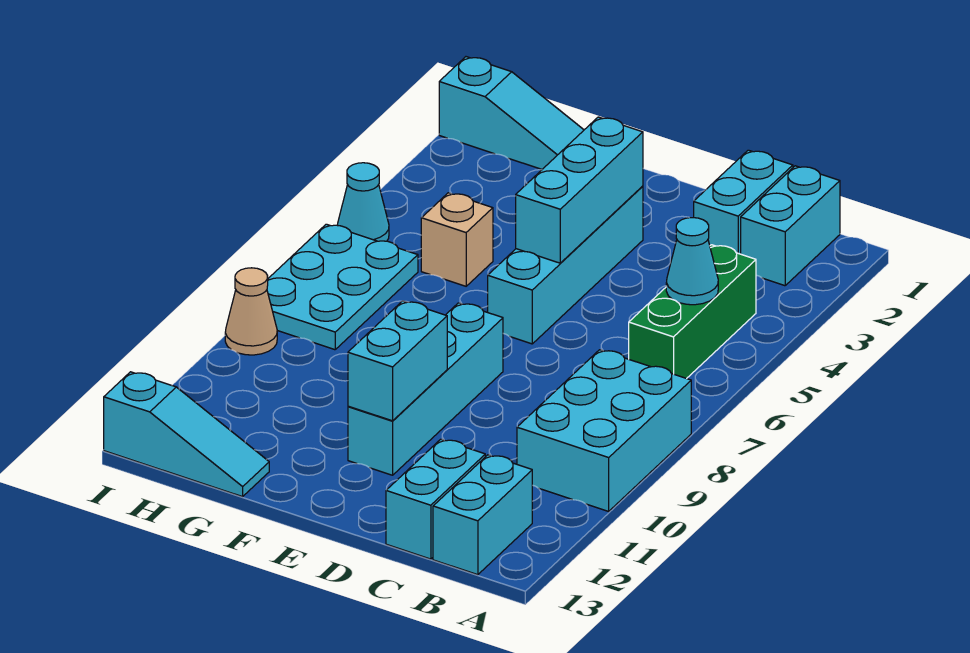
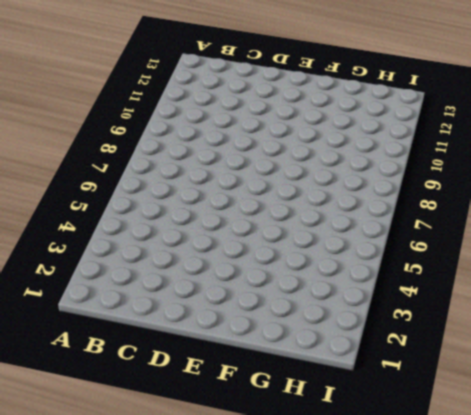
none -> cyan 2x3 brick [517,350,691,511]
none -> cyan 1x2 brick [741,166,840,286]
none -> green 1x3 brick [629,245,756,379]

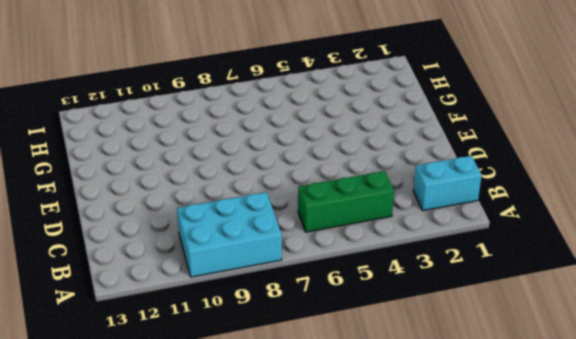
none -> cyan 1x2 brick [433,455,532,575]
none -> cyan 1x2 brick [694,150,793,254]
none -> cyan 1x2 brick [386,439,485,559]

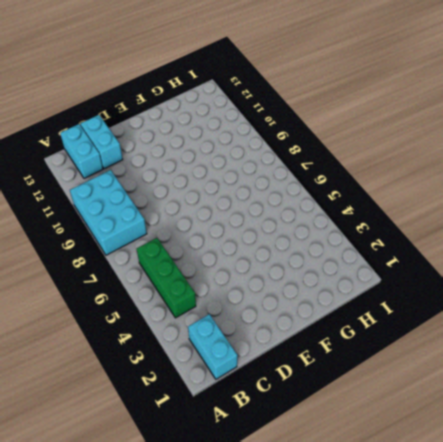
none -> cyan 1x2 brick [694,150,793,254]
none -> cyan 1x4 brick [488,186,643,344]
none -> cyan 1x4 brick [348,303,503,475]

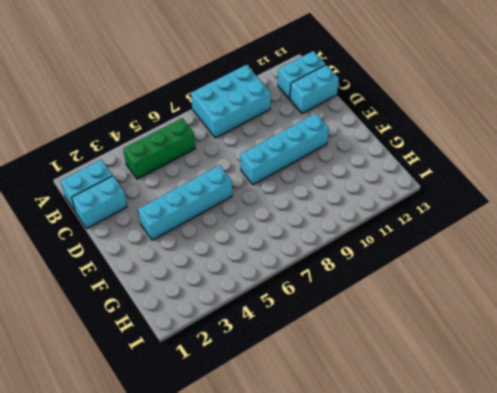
none -> cyan 1x3 slope [439,57,584,169]
none -> tan 1x1 brick [421,193,493,286]
none -> cyan 1x3 slope [104,372,269,497]

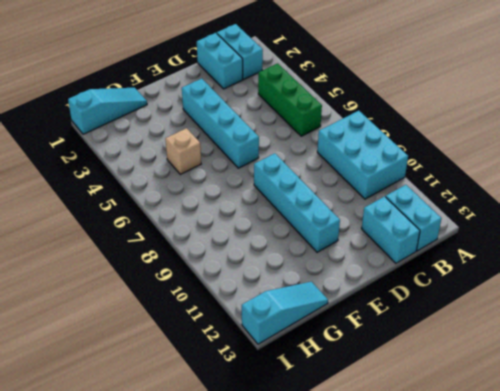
none -> cyan 2x3 plate [267,224,418,350]
none -> cyan 1x1 cone [337,163,389,241]
none -> tan 1x1 cone [225,268,277,355]

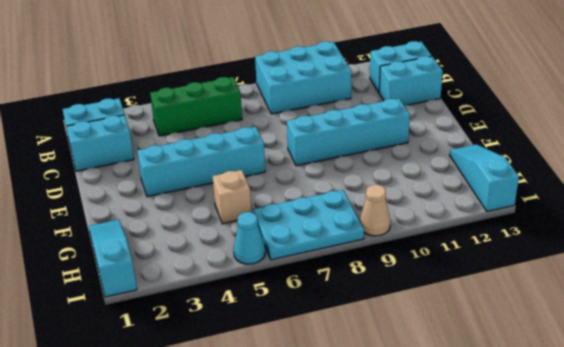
none -> cyan 1x1 cone [666,218,718,305]
none -> cyan 1x3 brick [516,117,643,263]
none -> cyan 1x2 brick [348,301,447,421]

